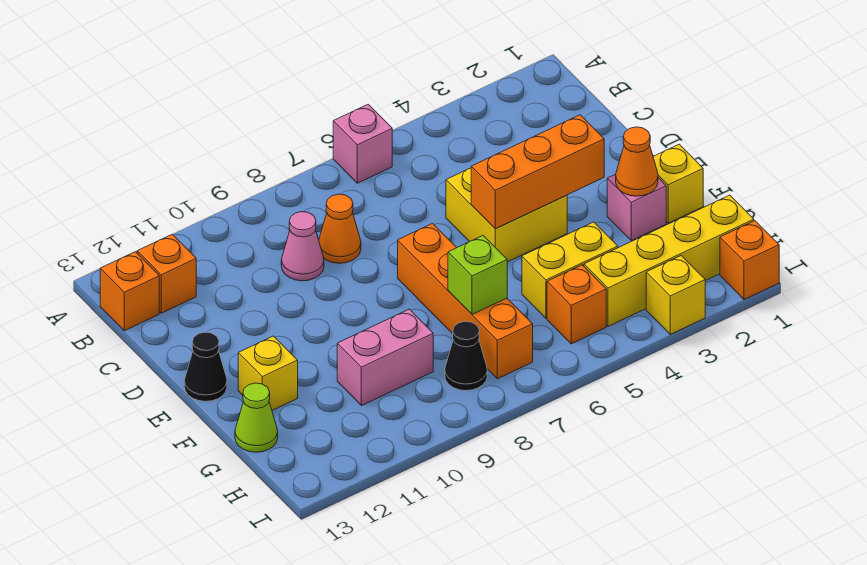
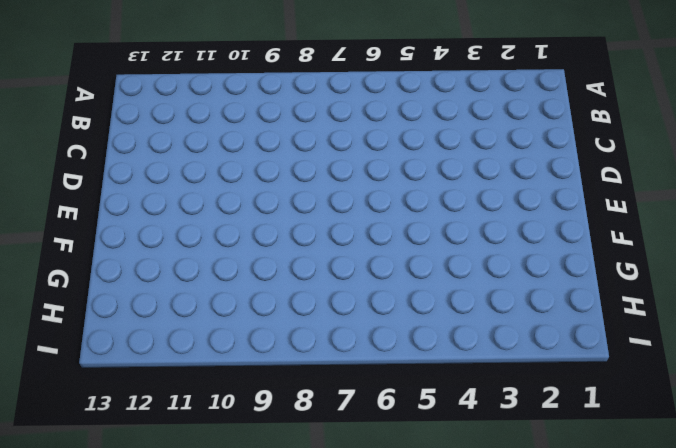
none -> pink 1x1 brick [333,104,392,183]
none -> orange 1x1 brick [137,234,196,313]
none -> orange 1x1 brick [100,252,159,331]

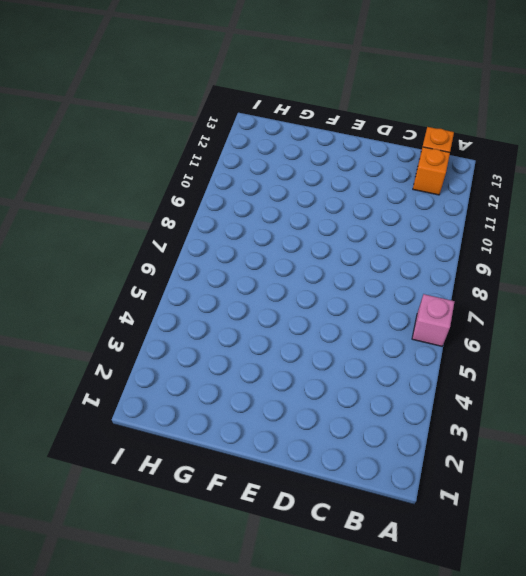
none -> orange 1x1 cone [319,194,361,263]
none -> pink 1x1 cone [281,212,324,281]
none -> yellow 2x2 brick [446,168,567,262]

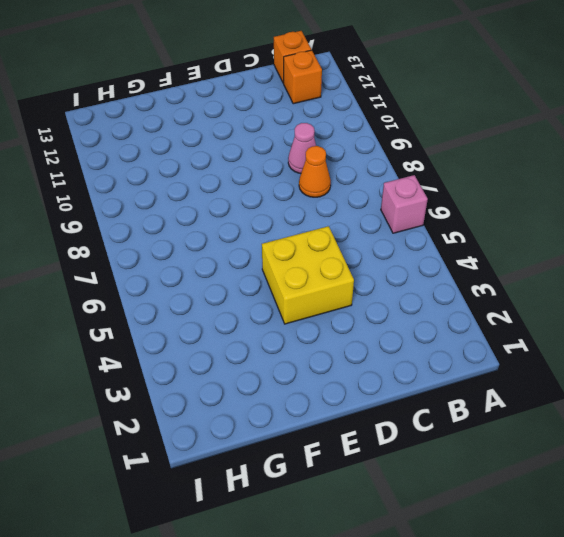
none -> orange 1x4 brick [398,224,533,379]
none -> black 1x1 cone [184,332,227,401]
none -> yellow 1x1 brick [653,144,703,223]

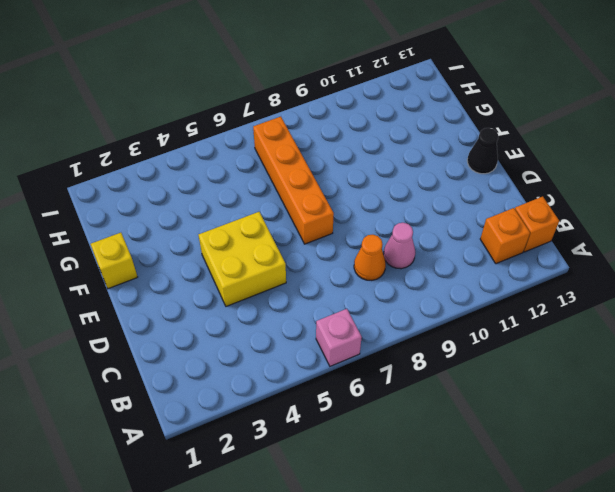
none -> pink 1x1 brick [607,174,666,241]
none -> yellow 1x1 brick [238,336,298,410]
none -> yellow 1x2 brick [522,222,618,318]

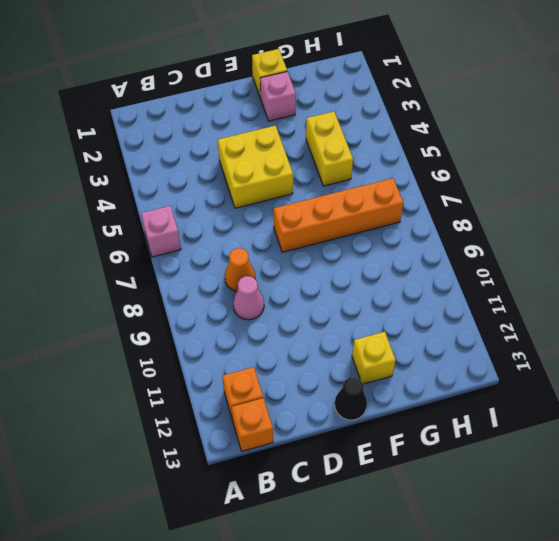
none -> pink 1x2 brick [337,309,433,406]
none -> lime 1x1 cone [235,383,278,452]
none -> yellow 1x4 brick [584,195,754,326]

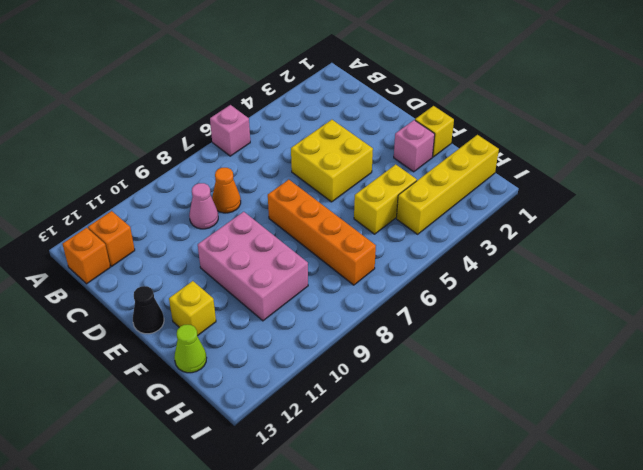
pink 2x3 brick [198,212,308,321] -> pink 1x2 brick [337,309,433,406]
none -> orange 1x1 brick [547,265,606,344]
none -> black 1x1 cone [445,321,487,391]
none -> orange 1x1 brick [720,221,779,300]

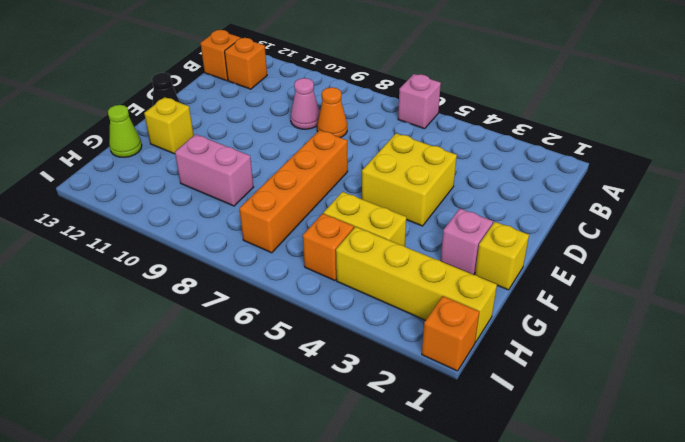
none -> black 1x1 cone [445,321,487,391]
none -> yellow 1x1 brick [646,255,705,334]
none -> orange 1x3 brick [471,115,604,229]

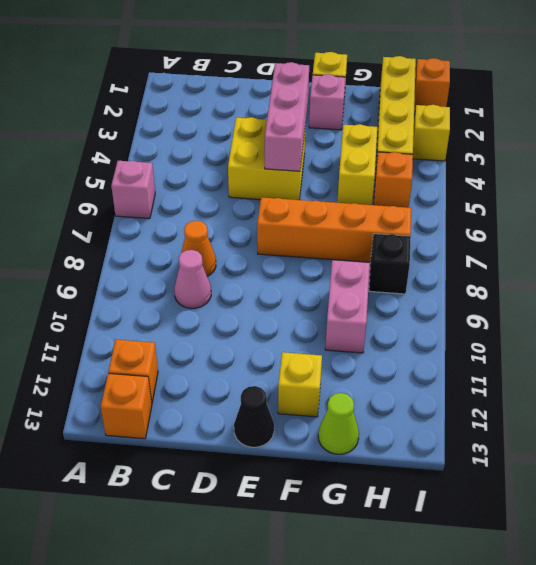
pink 1x3 brick [265,62,309,171] -> orange 1x3 brick [471,115,604,229]
black 1x1 brick [369,234,411,294] -> black 1x1 cone [445,321,487,391]
none -> orange 1x1 cone [616,127,658,196]
none -> lime 1x1 brick [448,236,507,314]

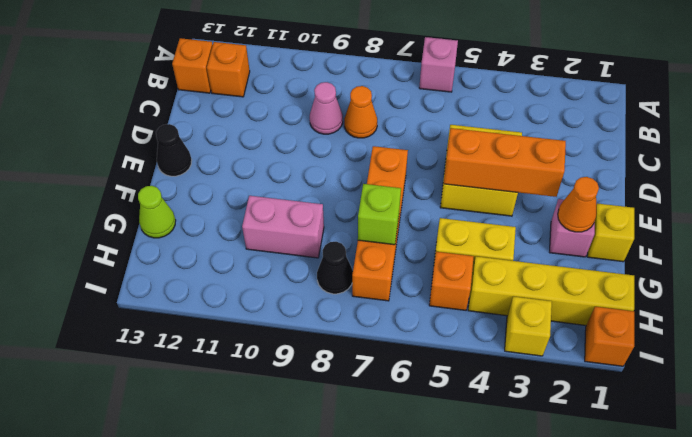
none -> yellow 1x1 brick [238,336,298,410]

